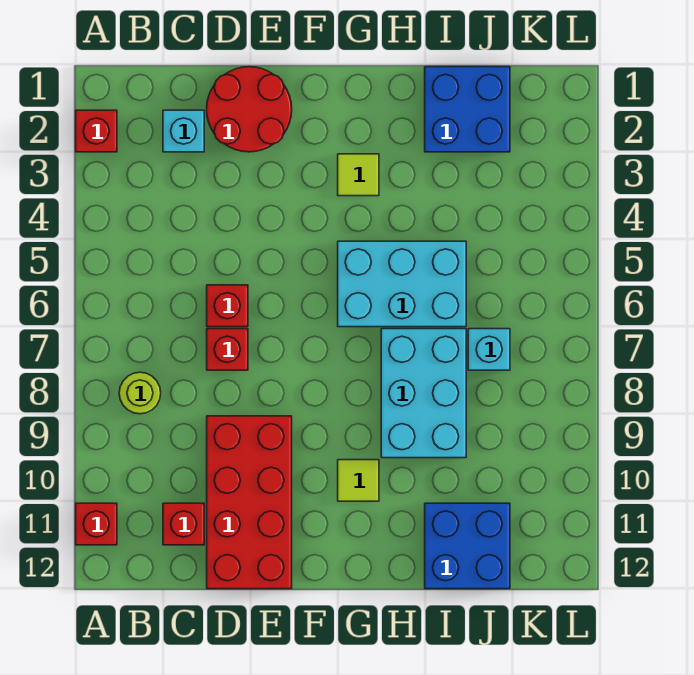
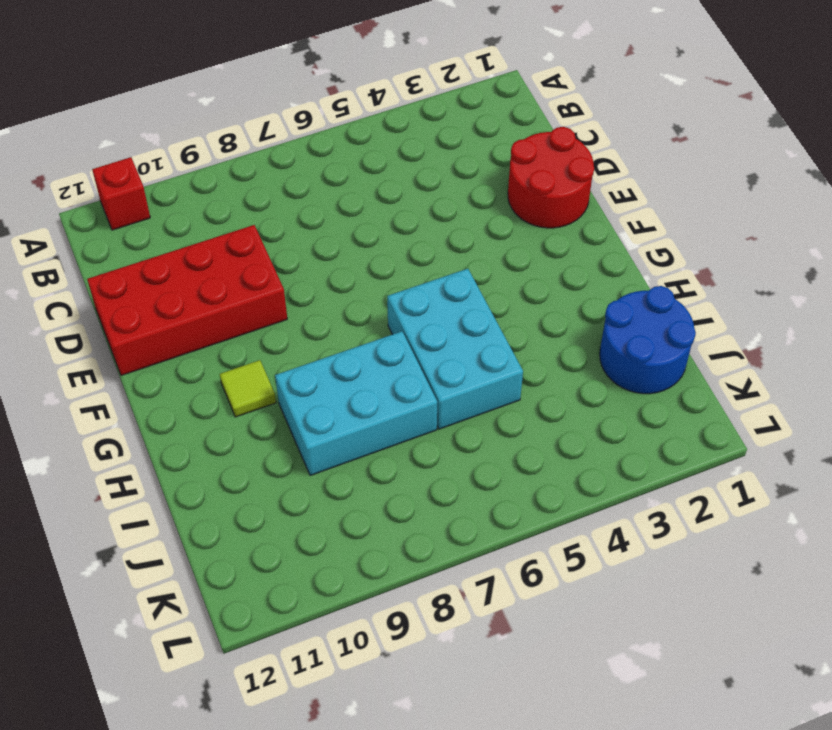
blue 2x2 round brick [600,286,696,394] -> blue 2x2 brick [425,67,510,152]
none -> red 1x1 brick [76,110,117,152]
none -> lime 1x1 round brick [119,372,161,414]
none -> cyan 1x1 brick [163,110,204,152]

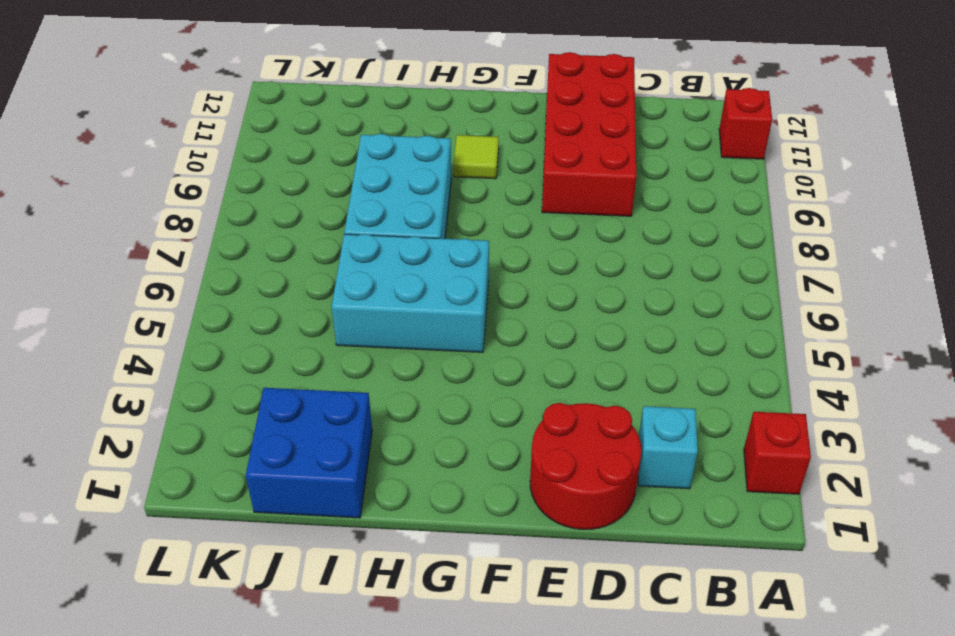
none -> lime 1x1 round brick [119,372,161,414]
none -> red 1x1 brick [163,503,204,545]
none -> red 1x1 brick [207,285,248,327]

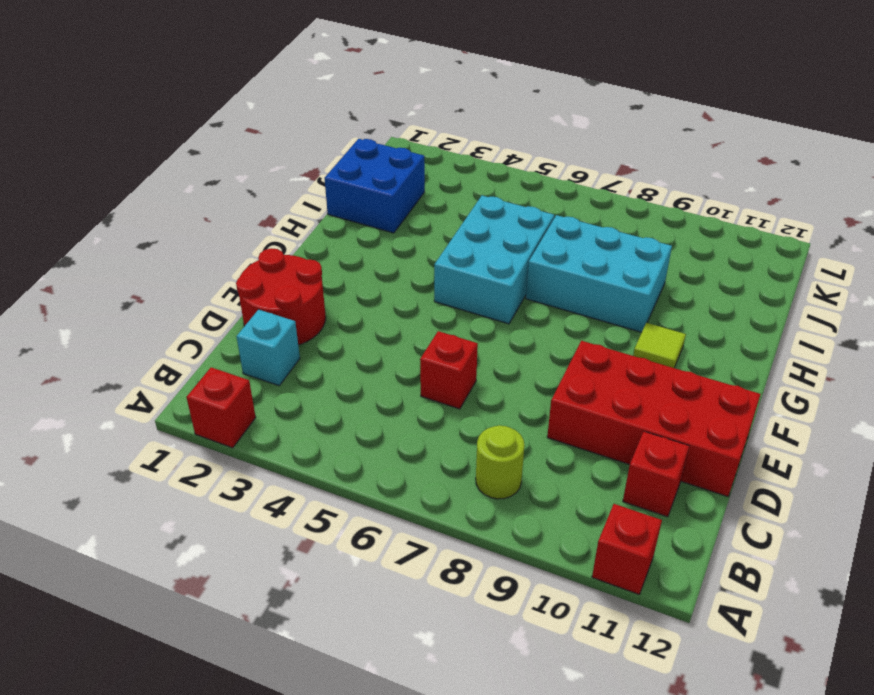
none -> red 1x1 brick [207,329,248,370]
none -> lime 1x1 tile [338,154,379,196]
none -> blue 2x2 brick [425,503,510,589]

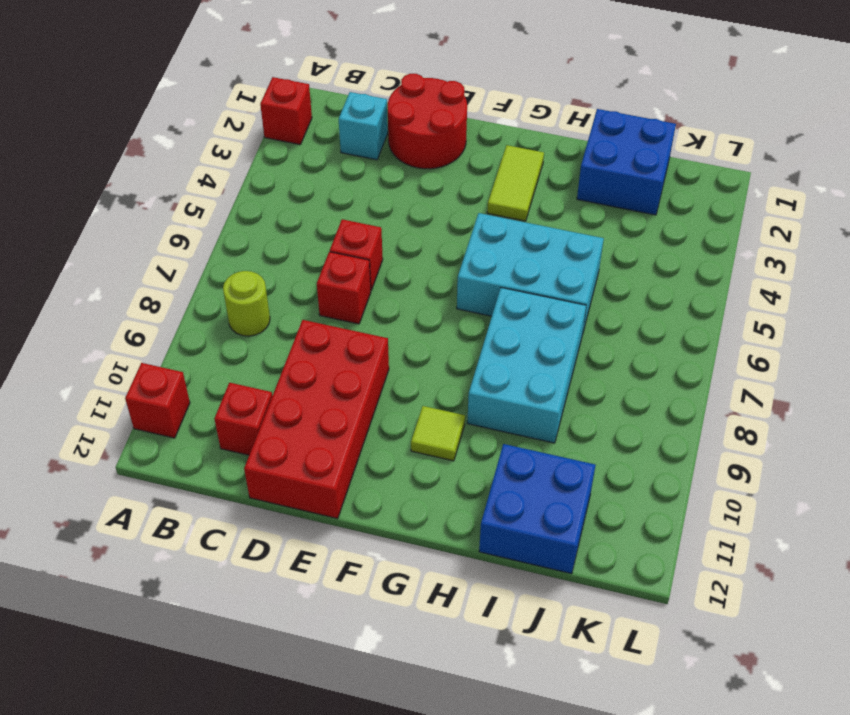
lime 1x2 tile [487,145,544,221] -> lime 1x1 tile [338,154,379,196]
none -> cyan 1x1 brick [468,329,510,370]

